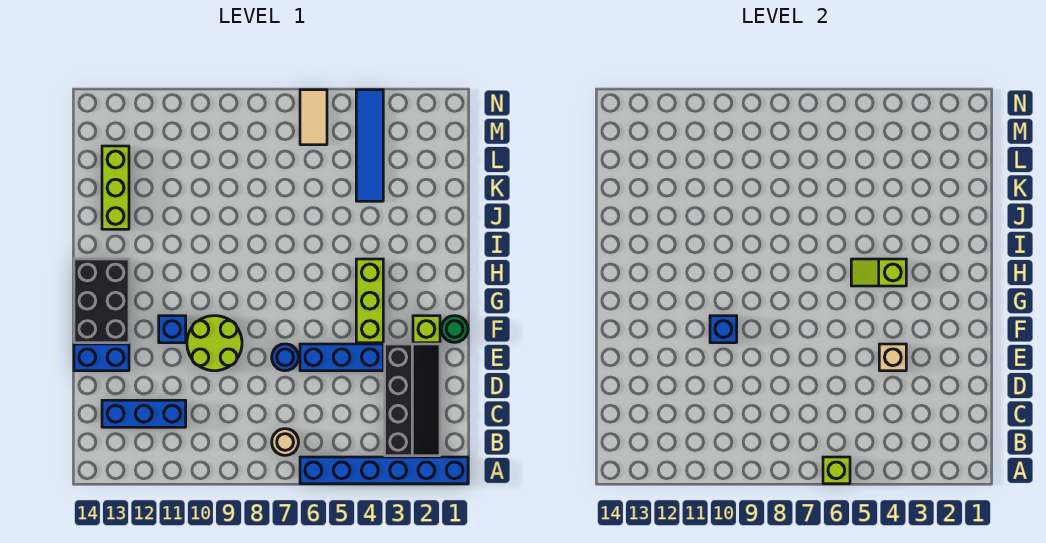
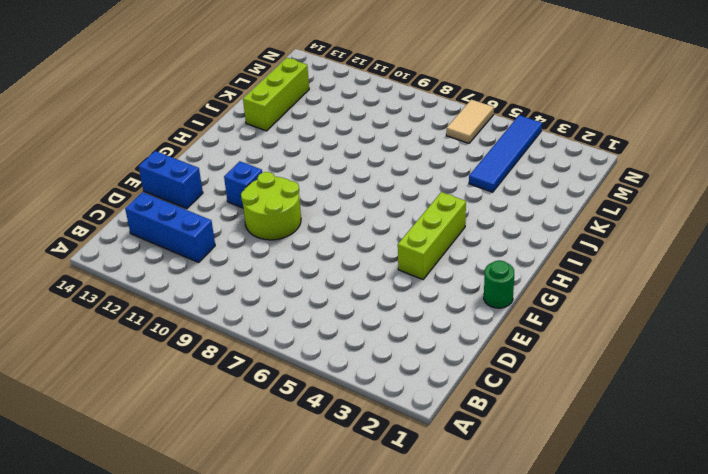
none -> blue 1x6 brick [300,457,468,484]
none -> black 2x4 slope [385,344,440,456]
none -> tan 1x1 round brick [272,429,299,455]

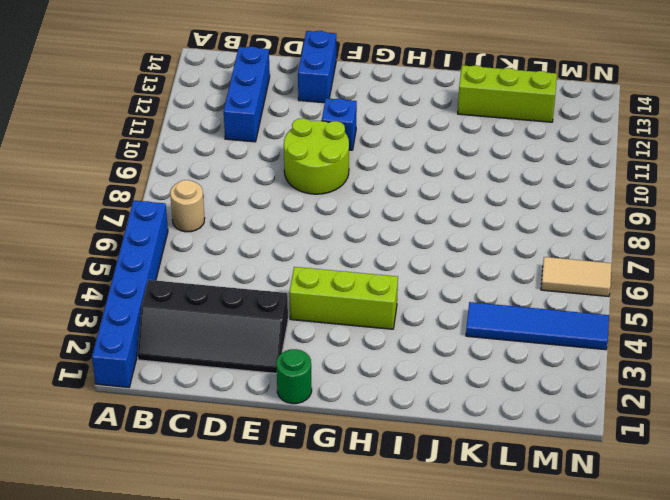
none -> blue 1x3 brick [300,344,383,371]
none -> blue 1x1 round brick [272,344,299,371]
none -> lime 1x1 brick [413,316,440,343]

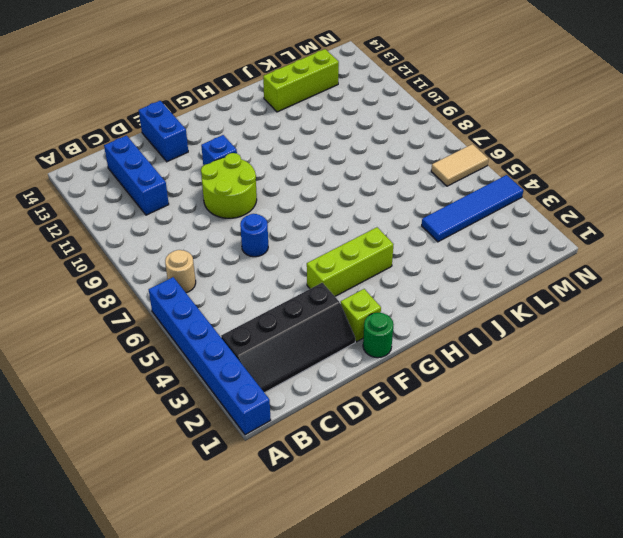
none -> blue 1x3 brick [300,344,383,371]
none -> black 2x3 brick [74,259,129,343]
none -> lime 1x1 brick [823,457,850,484]

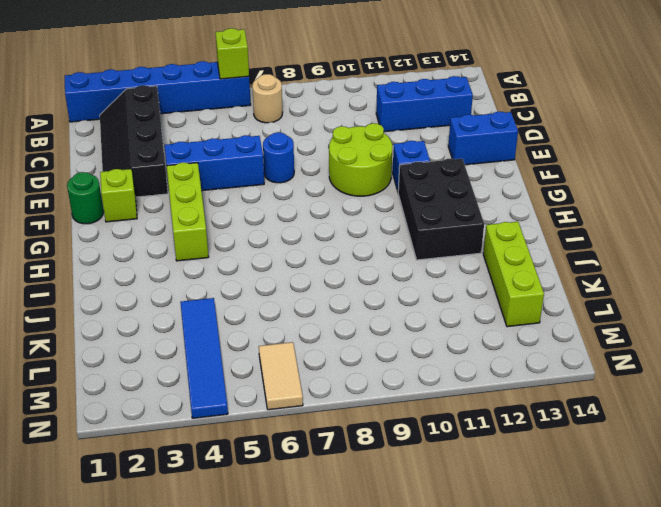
black 2x3 brick [398,159,484,260] -> black 2x3 brick moved to [74,259,129,343]
none -> tan 1x1 brick [879,344,906,371]
none -> blue 1x1 brick [710,316,737,343]
none -> lime 1x2 slope [851,259,906,286]

